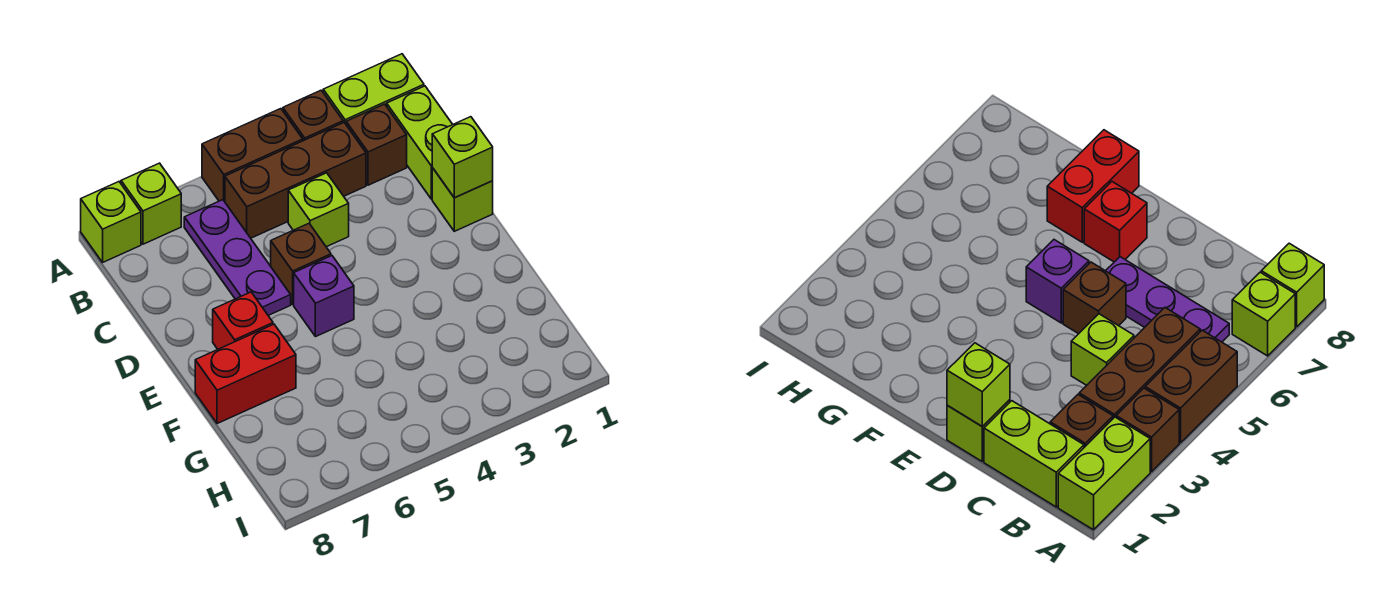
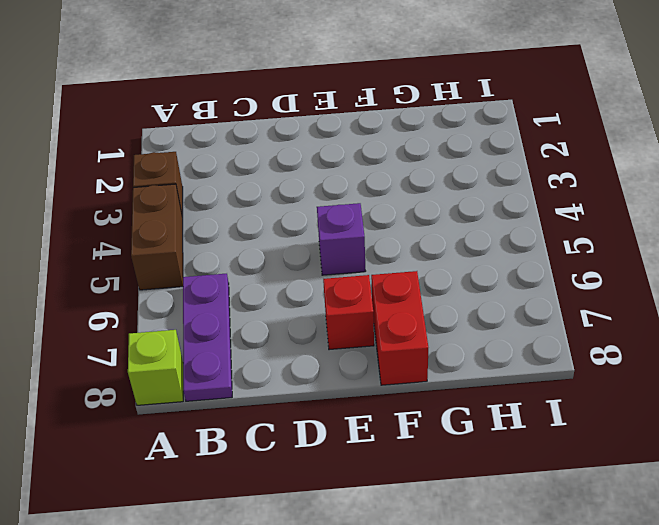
purple 1x3 plate [183,274,232,401] -> purple 1x3 plate turned to [184,200,291,315]
none -> lime 1x2 brick [323,54,424,124]
none -> lime 1x1 brick [121,163,181,244]
none -> lime 1x2 brick [387,86,453,199]

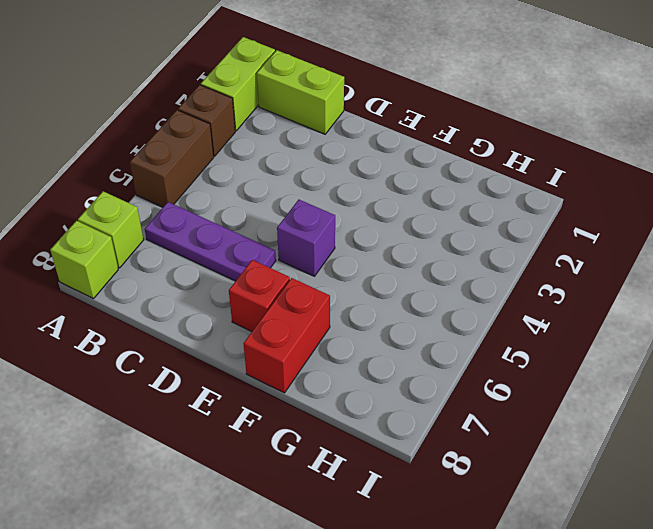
none -> brown 1x1 brick [346,104,407,185]
none -> brown 1x3 brick [225,122,366,238]
none -> lime 1x1 brick [288,173,349,247]

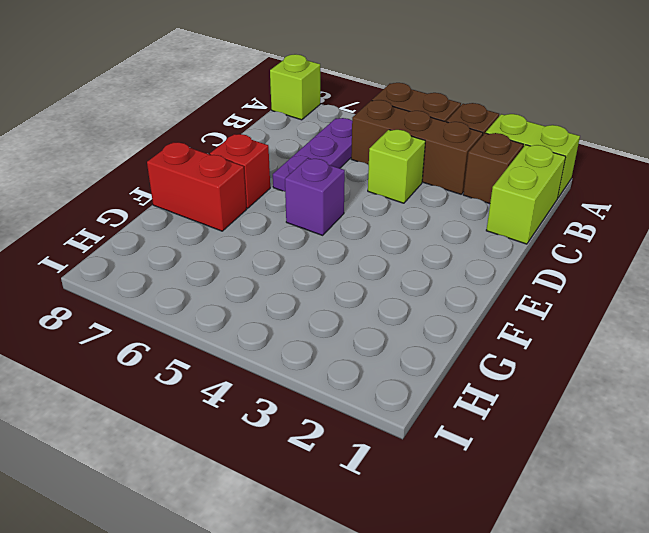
none -> lime 1x1 brick [121,163,181,244]
none -> lime 1x1 brick [432,168,493,231]
none -> brown 1x1 brick [271,224,331,304]

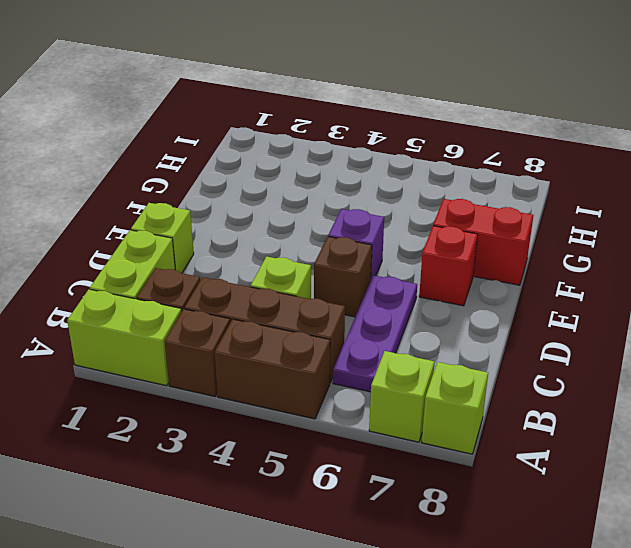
none -> lime 1x1 brick [432,117,493,198]

